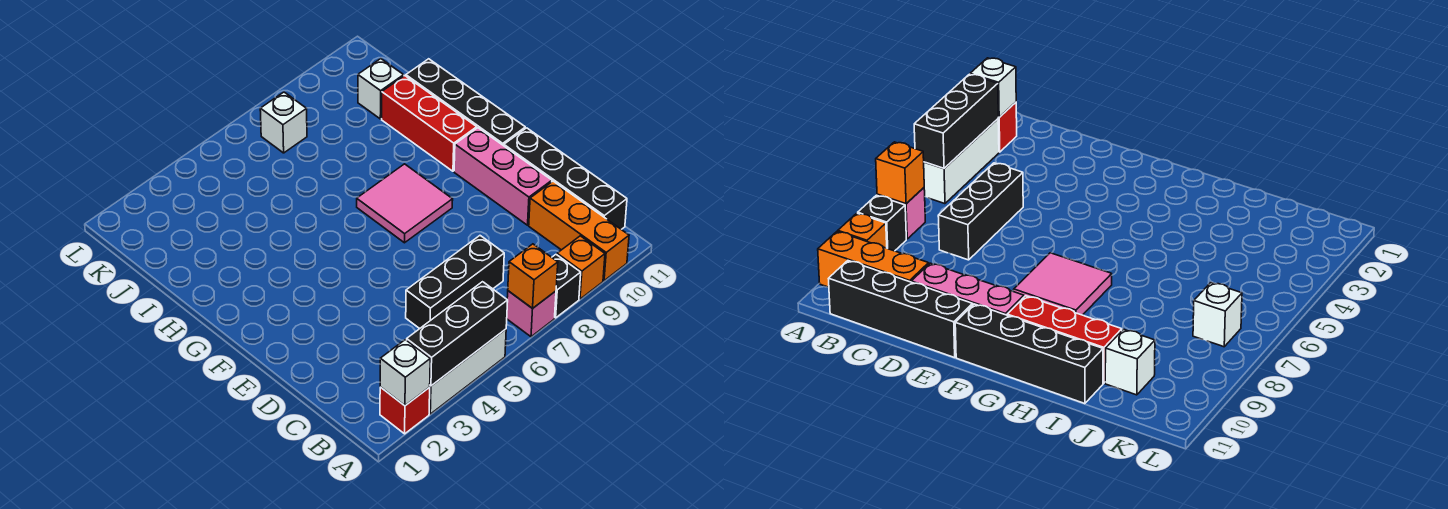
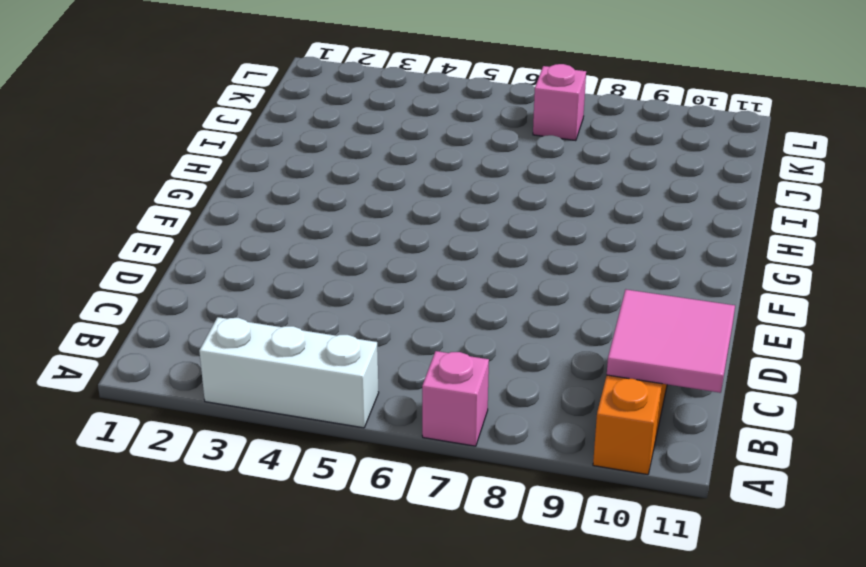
pink 2x2 tile [607,290,735,393] -> pink 2x2 tile moved to [357,164,453,243]
pink 1x1 brick [533,64,586,141] -> white 1x1 brick [260,92,307,153]
none -> red 1x1 brick [380,387,430,434]
none -> black 1x1 brick [552,255,581,318]
none -> orange 1x1 brick [557,236,605,299]

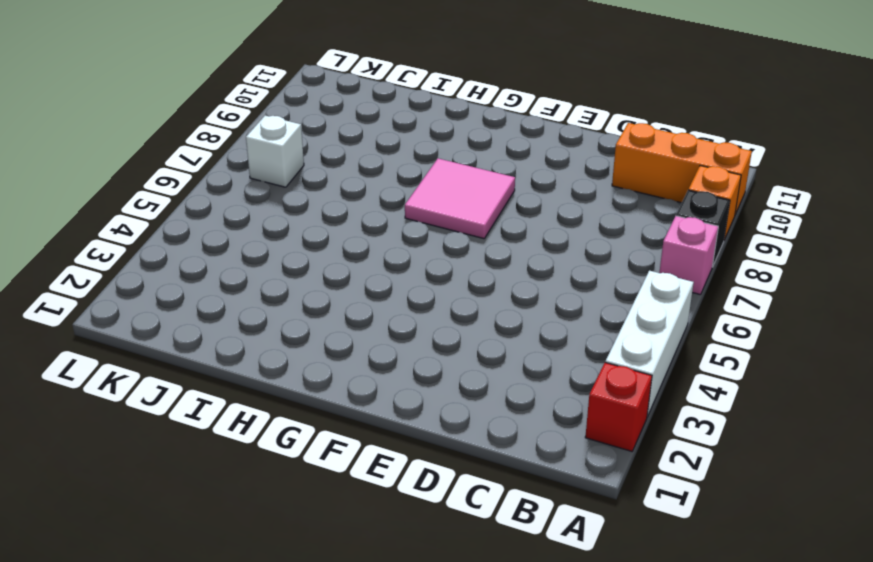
none -> black 1x4 brick [504,128,627,229]
none -> black 1x3 brick [406,236,504,329]
none -> pink 1x3 brick [454,128,552,225]

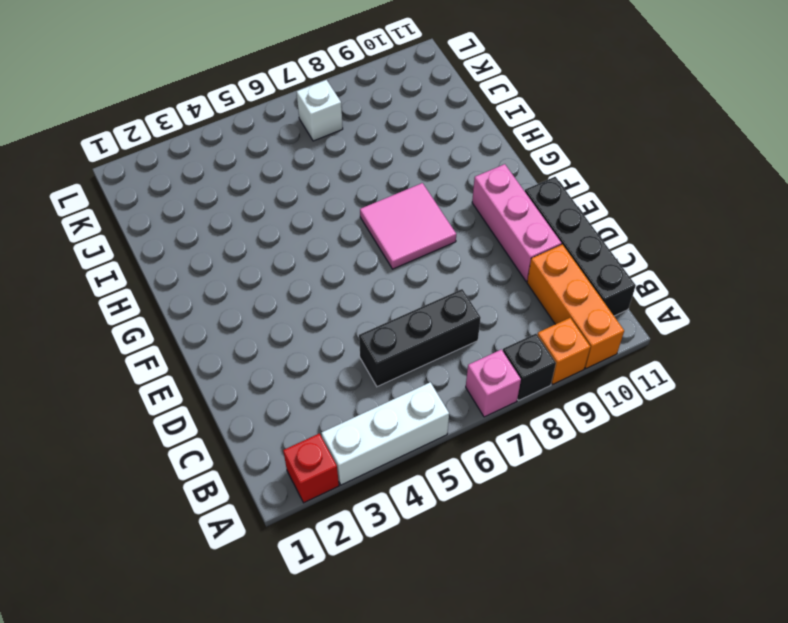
none -> black 1x4 brick [406,59,525,146]
none -> red 1x3 brick [382,76,477,171]
none -> white 1x1 brick [358,59,404,119]

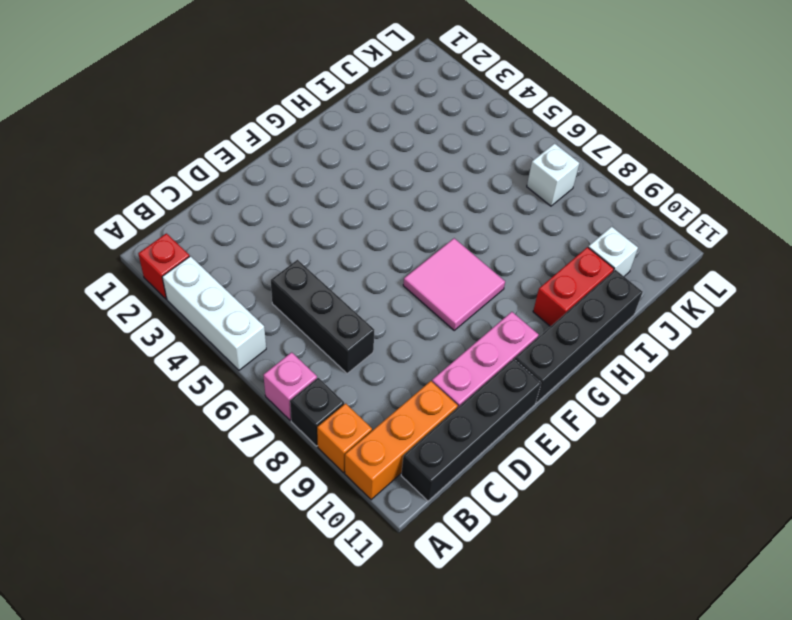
red 1x2 brick [533,247,614,327] -> red 1x3 brick [382,76,477,171]
none -> white 1x1 brick [380,340,430,406]
none -> black 1x3 brick [407,282,508,386]
none -> orange 1x1 brick [508,244,558,309]

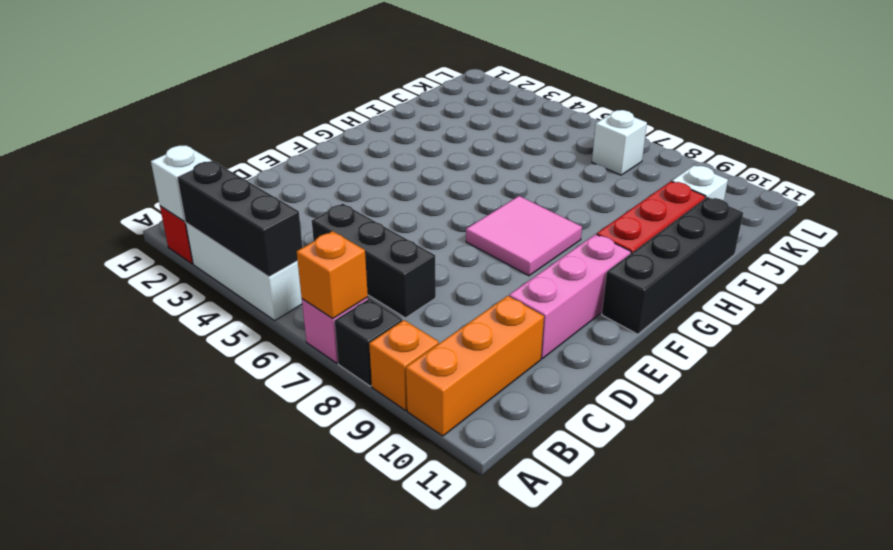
none -> black 1x4 brick [504,128,627,229]

